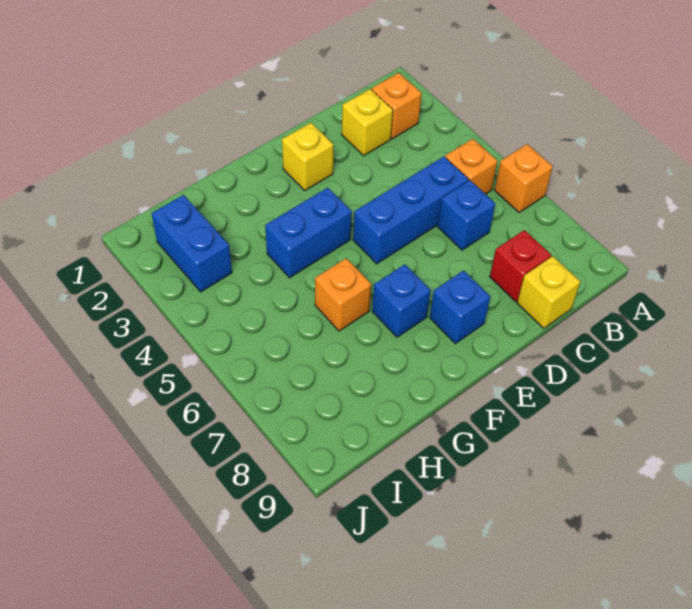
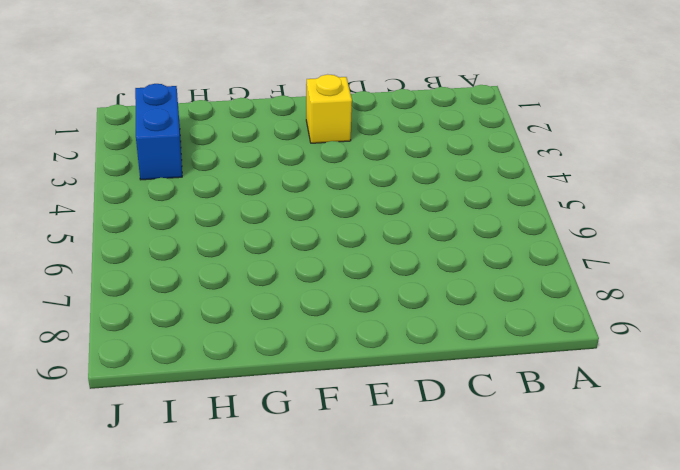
none -> orange 1x1 brick [494,144,553,213]
none -> orange 1x1 brick [372,73,422,139]
none -> orange 1x1 brick [445,139,498,194]

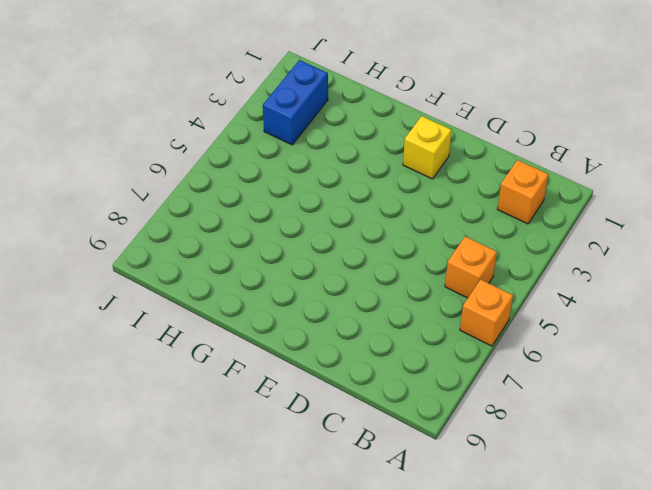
none -> yellow 1x1 brick [342,89,393,156]
none -> blue 1x3 brick [353,157,469,264]
none -> blue 1x1 brick [438,180,495,250]

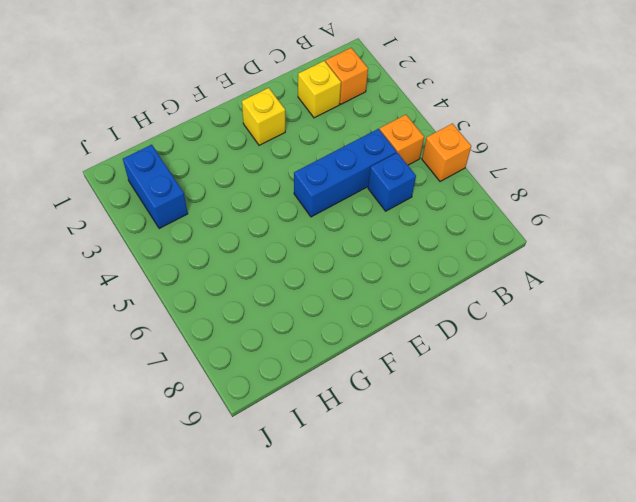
none -> red 1x1 brick [490,230,551,302]
none -> yellow 1x1 brick [517,256,580,329]
none -> blue 1x1 brick [430,270,490,344]

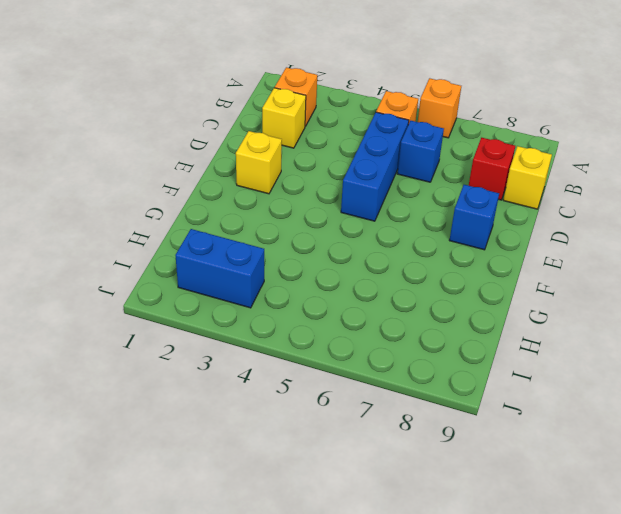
none -> blue 1x2 brick [265,188,352,278]
none -> blue 1x1 brick [372,264,431,337]
none -> orange 1x1 brick [315,258,371,331]

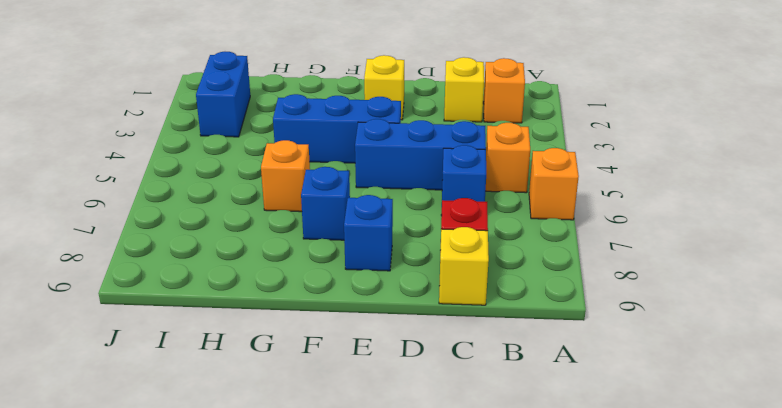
blue 1x3 brick [273,94,401,163] -> blue 1x2 brick [265,188,352,278]

